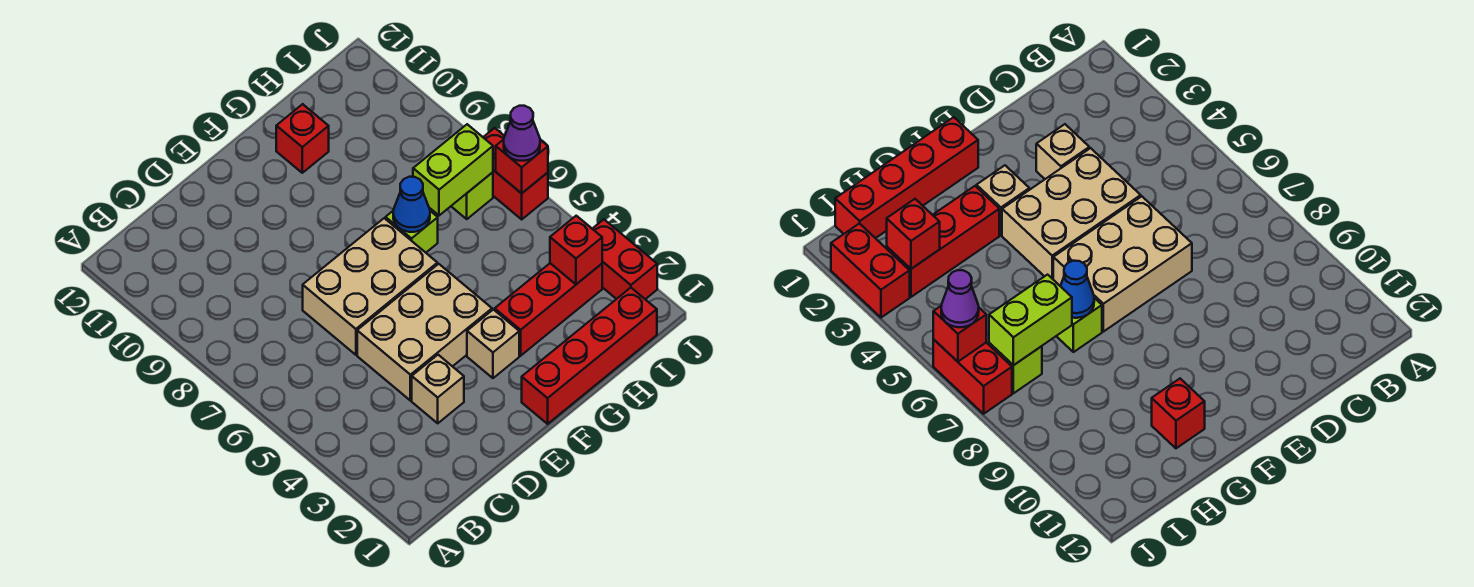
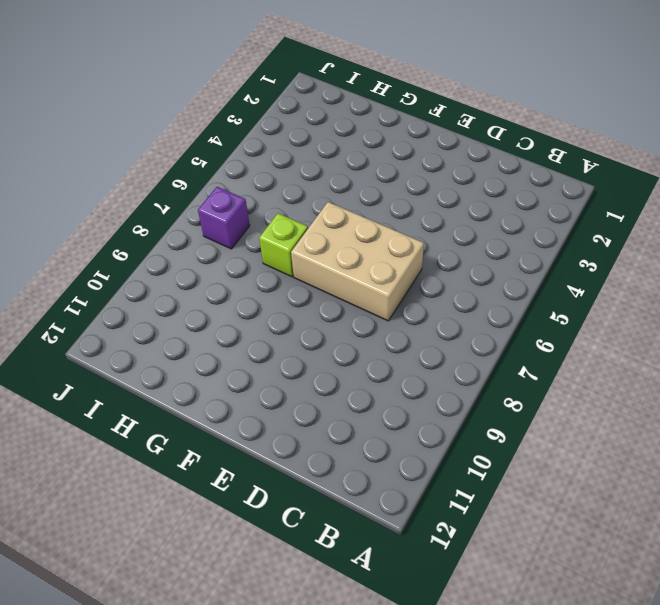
purple 1x1 brick [198,187,250,249] -> lime 1x1 brick [451,172,493,219]
none -> tan 1x1 brick [412,355,464,423]
none -> tan 2x3 brick [357,264,492,400]
none -> red 1x4 brick [522,288,657,424]

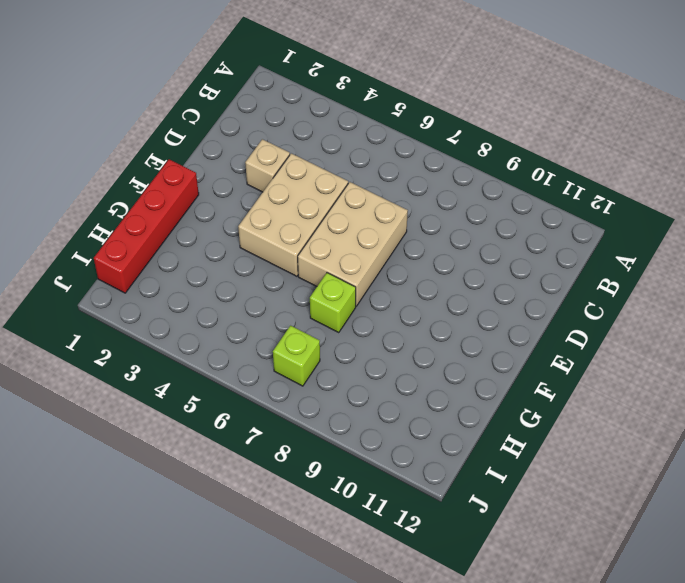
none -> tan 1x1 brick [467,310,519,378]
none -> red 1x3 brick [495,263,602,356]
none -> red 1x1 brick [276,104,329,173]

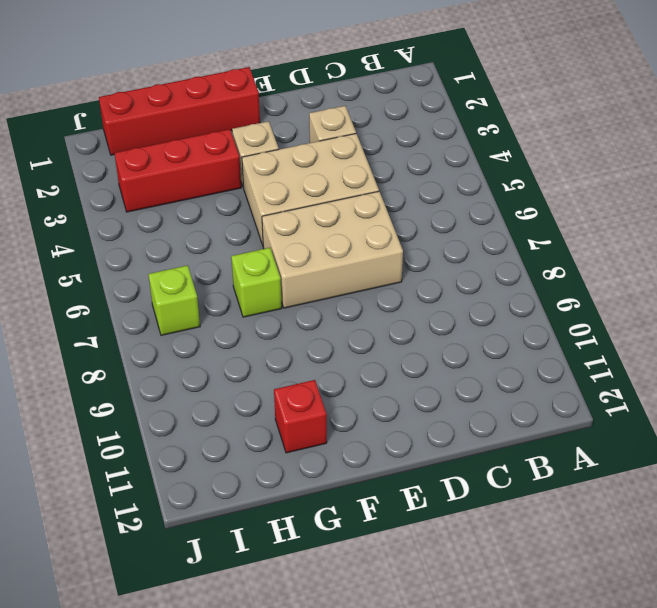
none -> red 1x2 brick [592,219,657,299]
none -> red 1x2 brick [483,128,548,219]
none -> blue 1x1 cone [393,177,430,232]

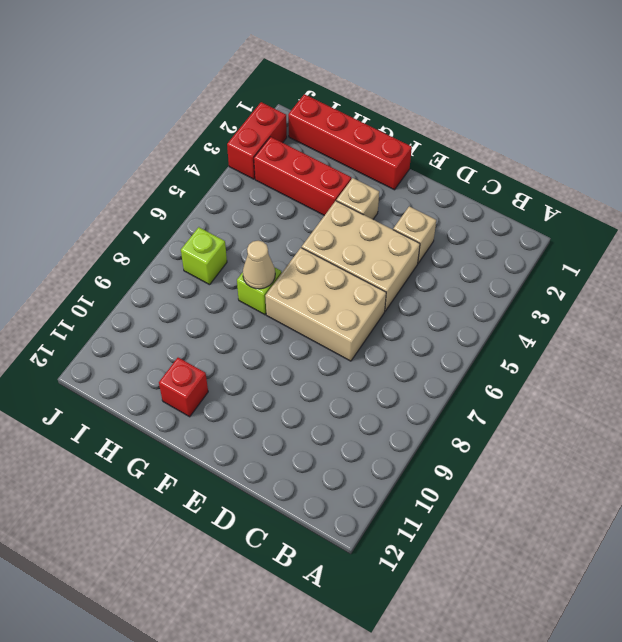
tan 1x1 cone [243,241,275,289] -> blue 1x1 cone [393,177,430,232]
none -> red 1x2 brick [483,128,548,219]
none -> lime 1x2 brick [413,124,493,216]
none -> red 1x1 brick [550,216,602,284]

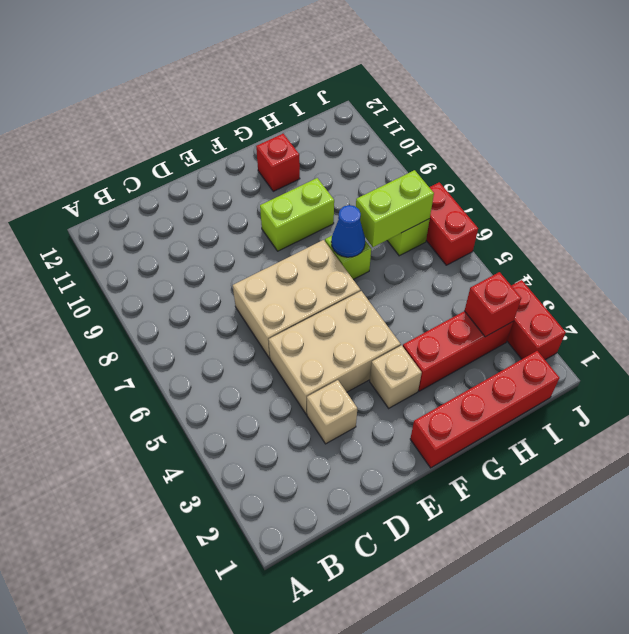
lime 1x2 brick [260,178,334,251] -> none
none -> red 1x1 brick [496,139,548,193]
none -> purple 1x1 cone [504,106,540,161]

